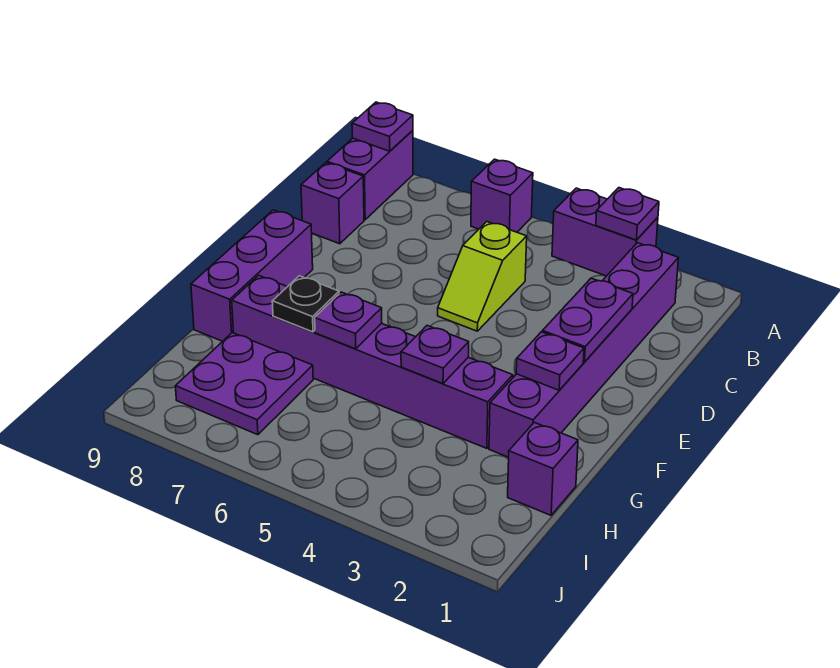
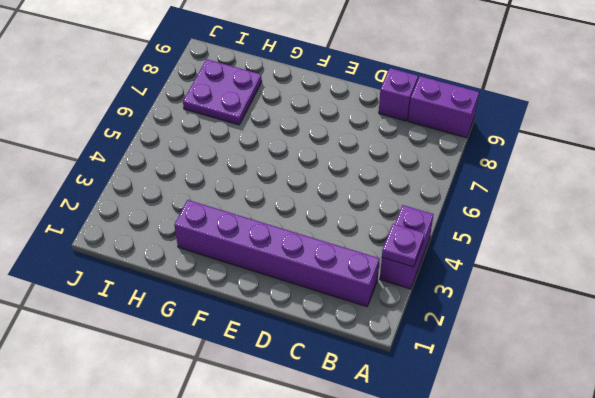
none -> purple 1x1 brick [471,159,533,232]
none -> lime 1x2 slope [438,222,527,331]
none -> purple 1x3 brick [191,210,313,341]

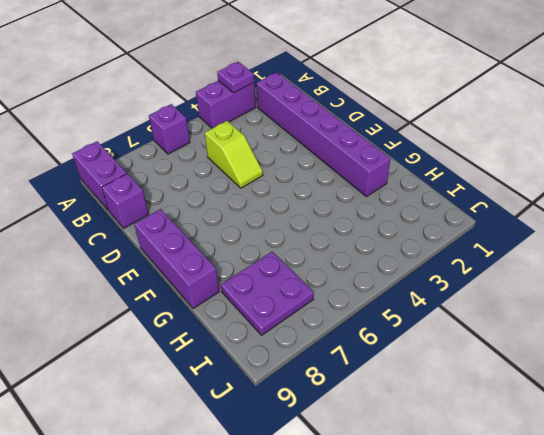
none -> purple 1x6 brick [232,275,513,448]
none -> purple 1x1 brick [508,422,578,515]
none -> purple 1x1 plate [352,102,413,151]

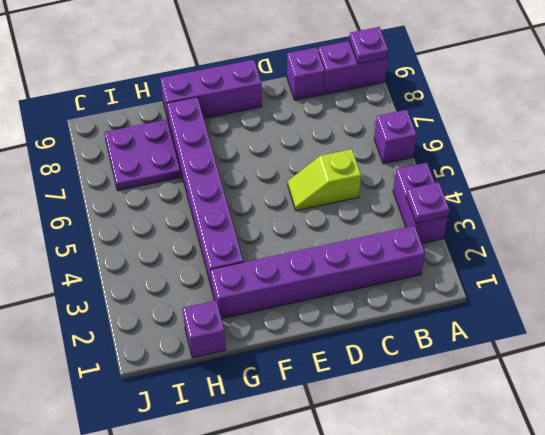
none -> purple 1x2 plate [543,278,633,362]
none -> purple 1x1 plate [516,332,584,390]
none -> purple 1x1 plate [401,326,469,384]

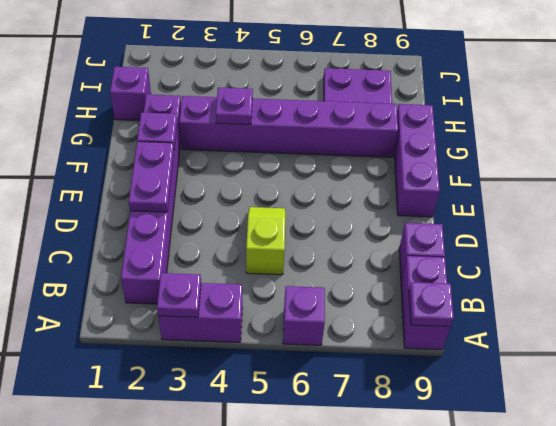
none -> purple 1x1 plate [315,292,382,349]
none -> black 1x1 plate [272,276,339,332]

